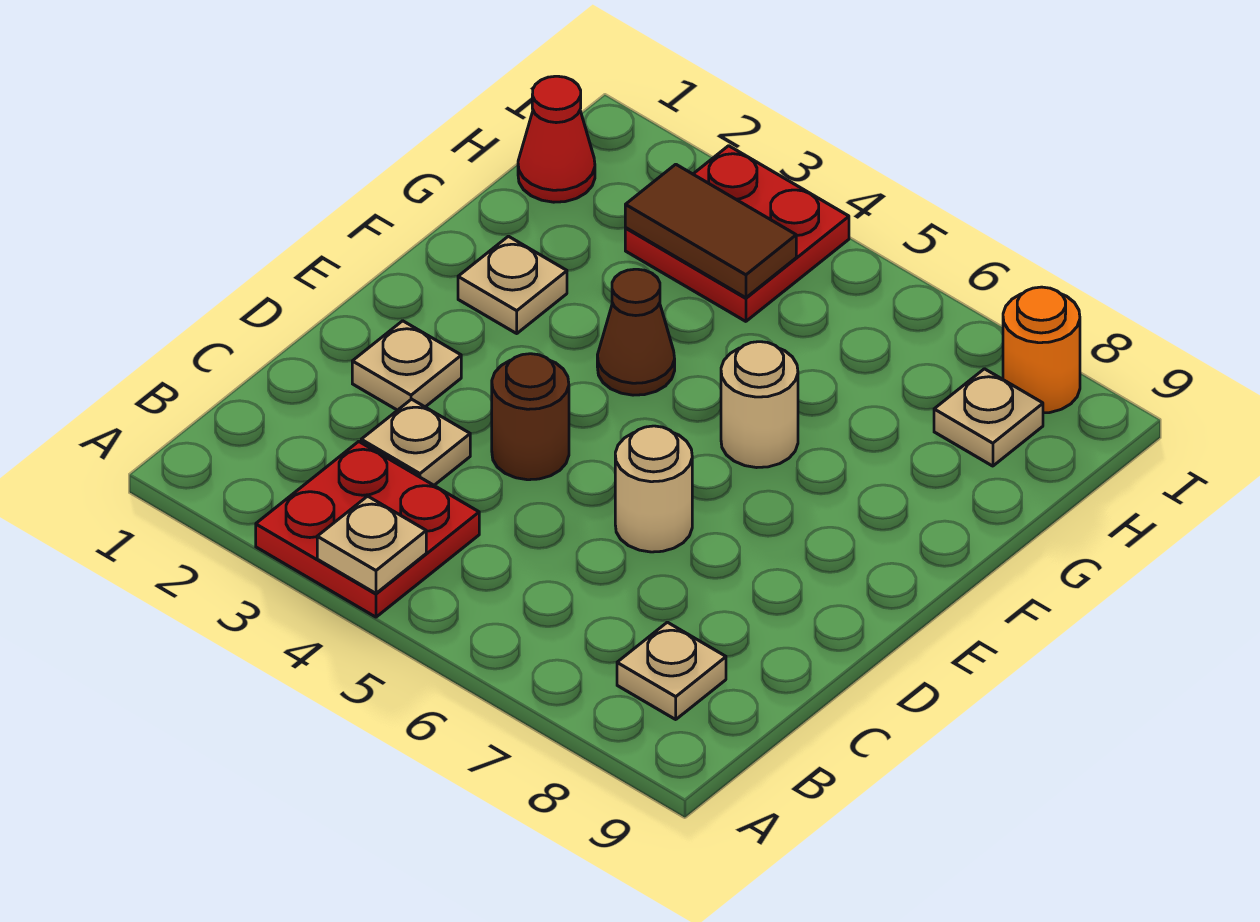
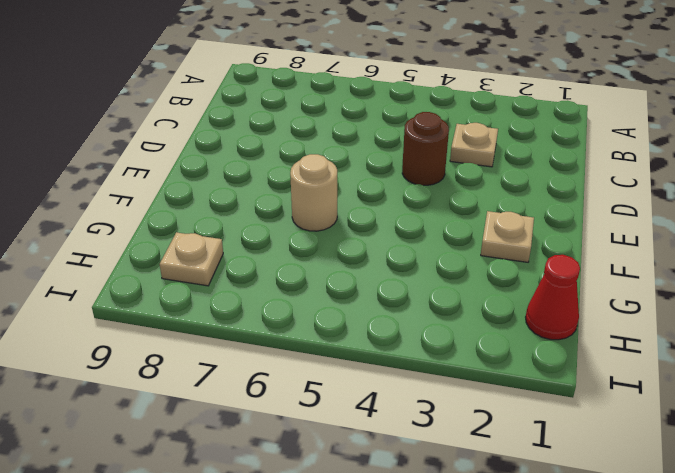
none -> red 2x2 plate [256,441,479,617]
none -> tan 1x1 plate [617,622,726,719]
none -> tan 1x1 plate [352,321,461,410]

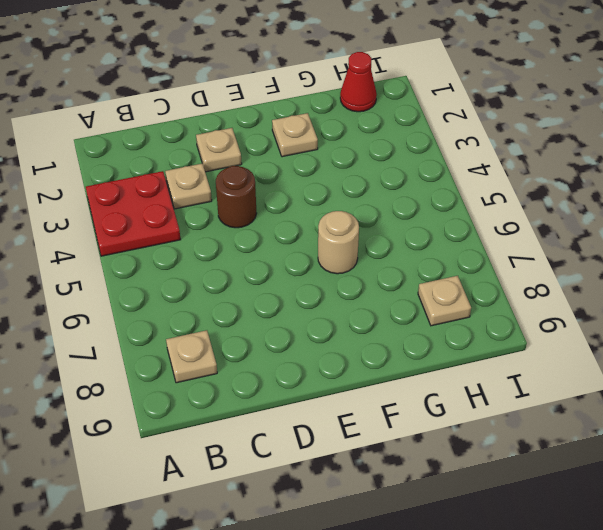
none -> tan 1x1 round brick [615,426,692,552]
none -> brown 1x1 cone [597,269,675,395]
none -> red 2x2 plate [625,146,849,321]

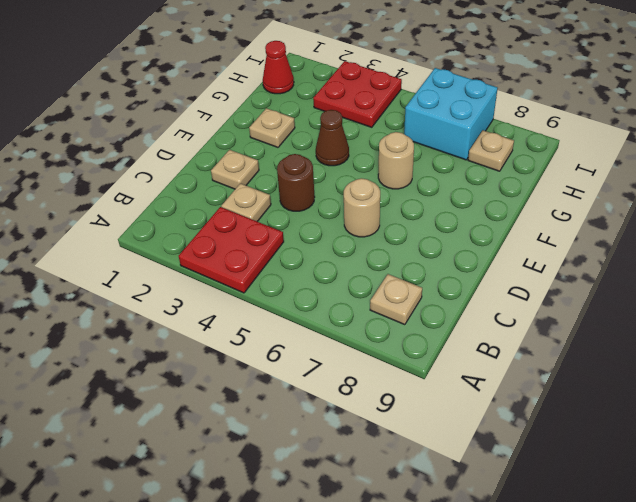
cyan 2x2 brick [404,68,498,160] -> none
none -> orange 1x1 round brick [1003,287,1080,413]
none -> tan 1x1 plate [317,496,426,593]
none -> brown 1x2 tile [625,164,796,298]

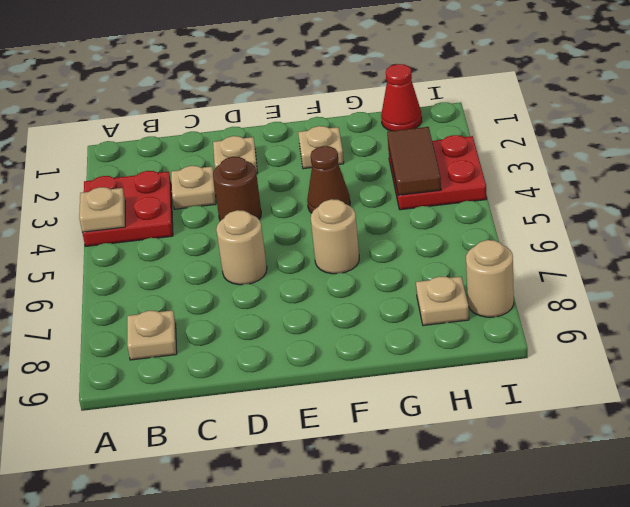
tan 1x1 round brick [466,240,514,317] -> orange 1x1 round brick [1003,287,1080,413]

